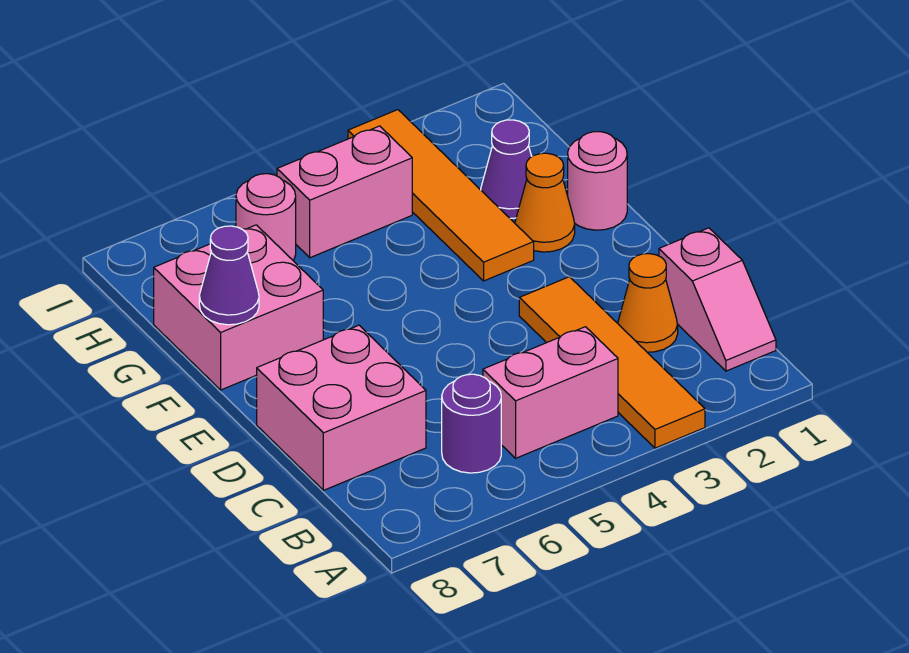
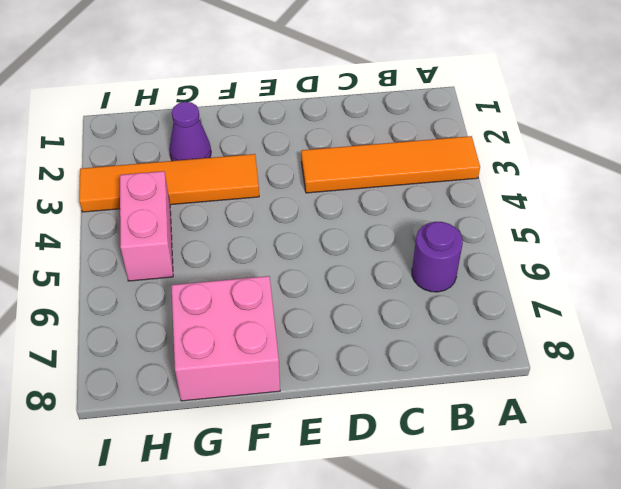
none -> pink 1x2 slope [659,228,776,371]
none -> pink 1x2 brick [483,327,618,458]
none -> orange 1x1 cone [618,254,678,352]

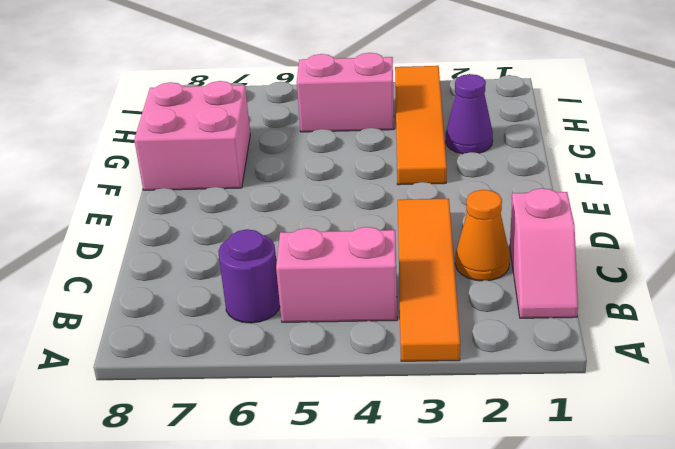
none -> pink 2x2 brick [257,325,426,490]
none -> pink 1x1 round brick [568,132,627,230]
none -> orange 1x1 cone [515,153,575,252]

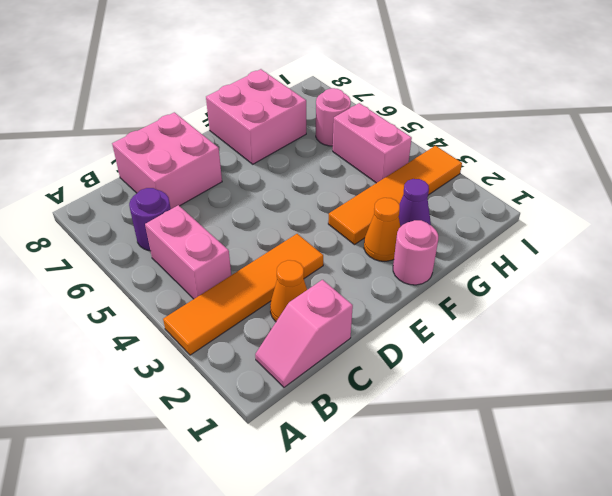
none -> purple 1x1 cone [199,226,259,325]

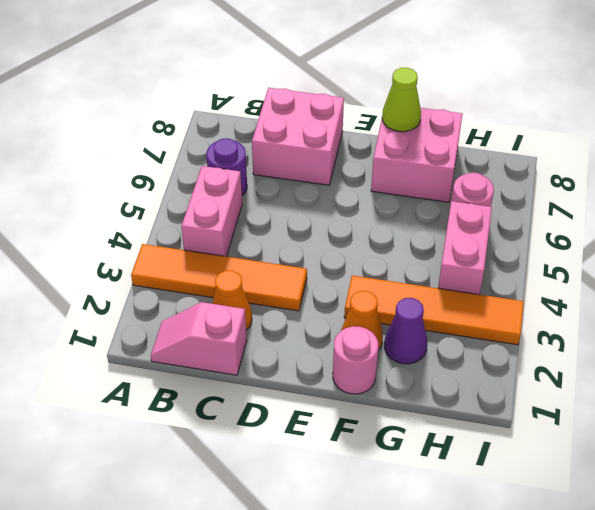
lime 1x1 cone [382,68,421,132] -> purple 1x1 cone [199,226,259,325]

